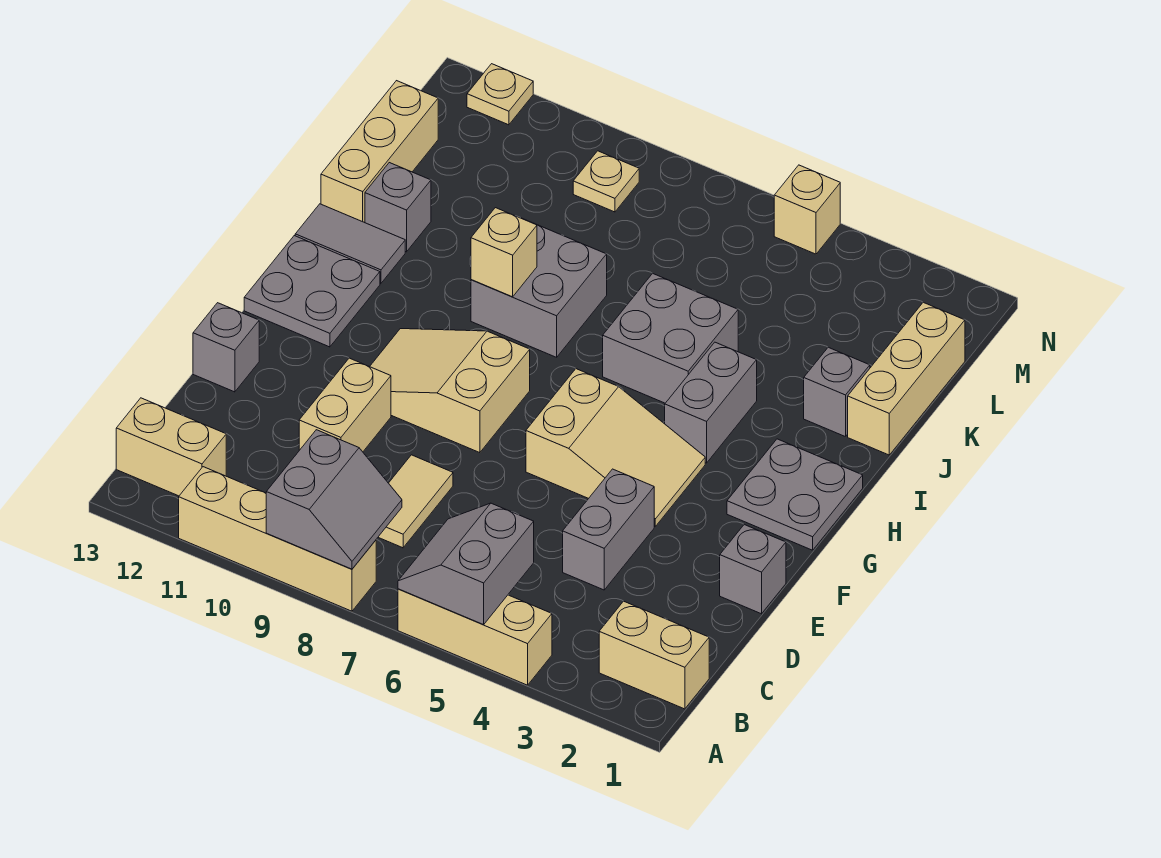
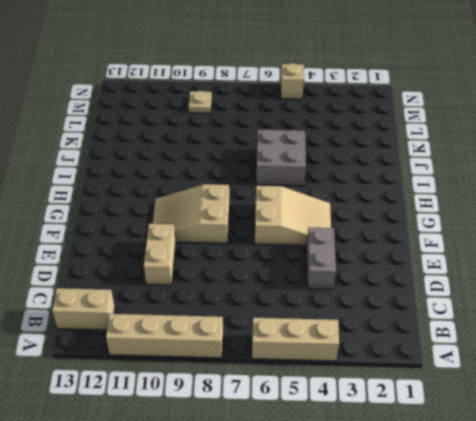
none -> tan 1x2 brick [599,601,709,709]
none -> tan 1x2 tile [378,455,453,548]
none -> grey 1x1 brick [720,525,786,614]

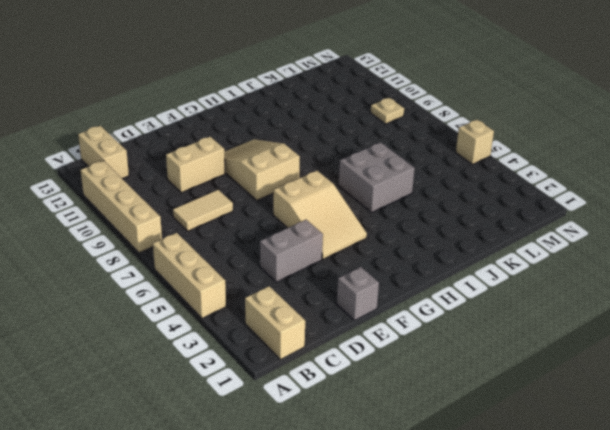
none -> grey 1x1 brick [193,303,259,392]
none -> grey 2x2 plate [727,439,863,550]
none -> grey 2x2 plate [244,236,380,347]

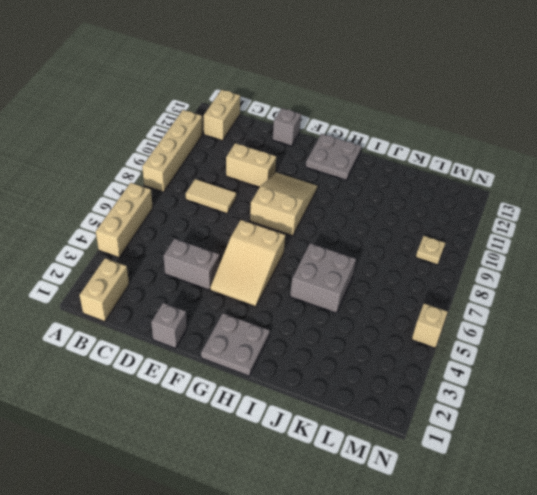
none -> grey 1x2 brick [665,342,757,463]
none -> grey 2x2 brick [471,218,607,357]
none -> grey 1x2 tile [295,204,405,283]

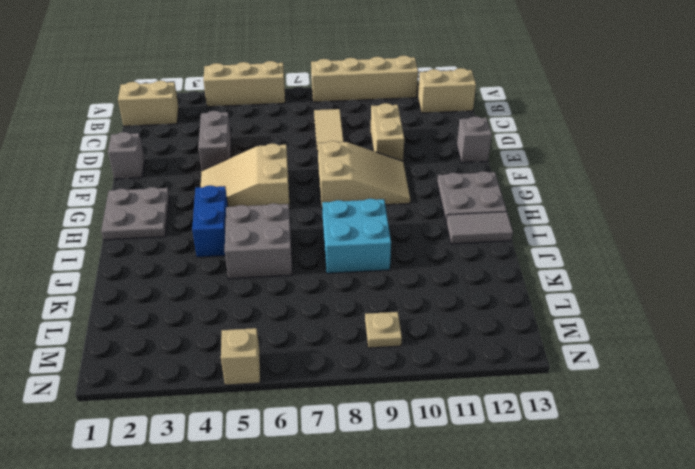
blue 1x2 brick [192,185,228,257] -> grey 1x2 brick [665,342,757,463]
cyan 2x2 brick [322,199,391,273] -> grey 2x2 brick [471,218,607,357]
none -> tan 1x3 brick [848,302,965,455]
none -> grey 1x1 brick [804,347,870,437]
none -> grey 1x1 brick [365,163,431,252]

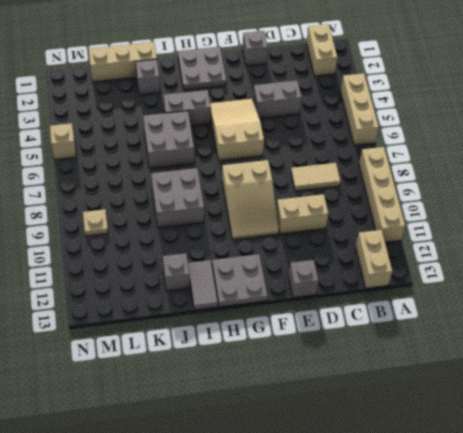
none -> tan 1x3 brick [321,81,438,223]
none -> tan 1x1 plate [467,64,533,125]
none -> grey 2x2 slope [398,503,534,625]

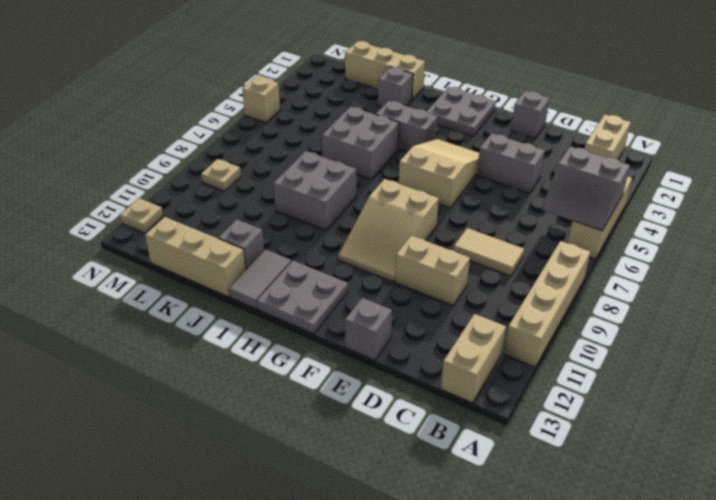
none -> grey 2x2 slope [266,430,402,569]
none -> tan 1x1 brick [471,208,537,297]

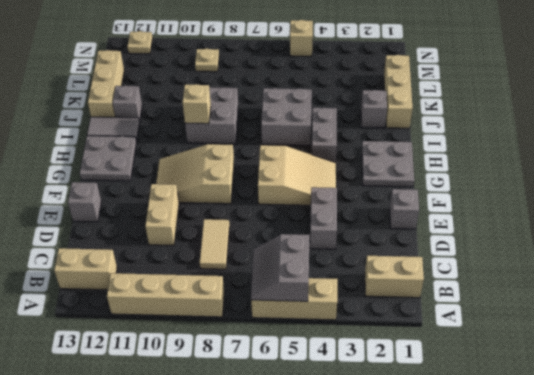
none -> grey 2x2 slope [266,430,402,569]

